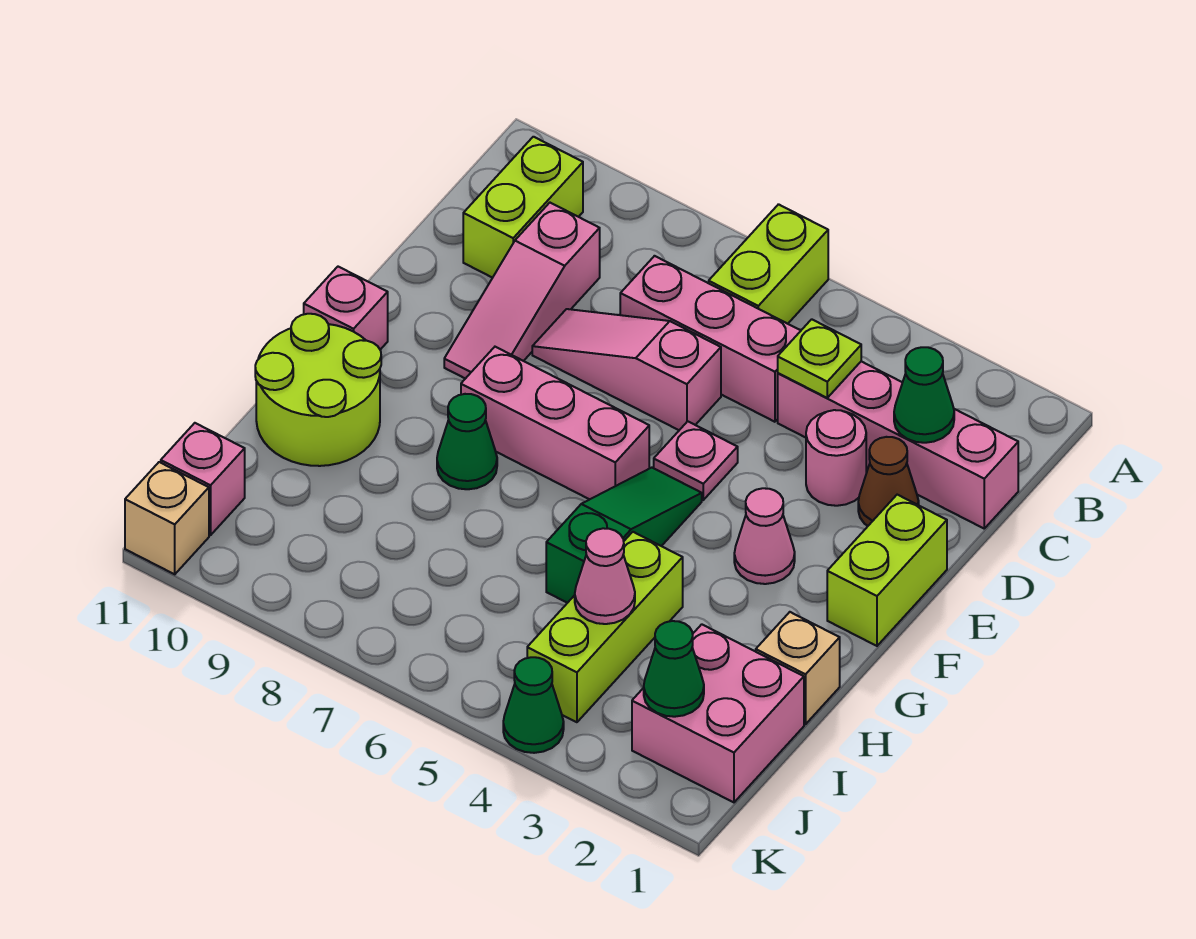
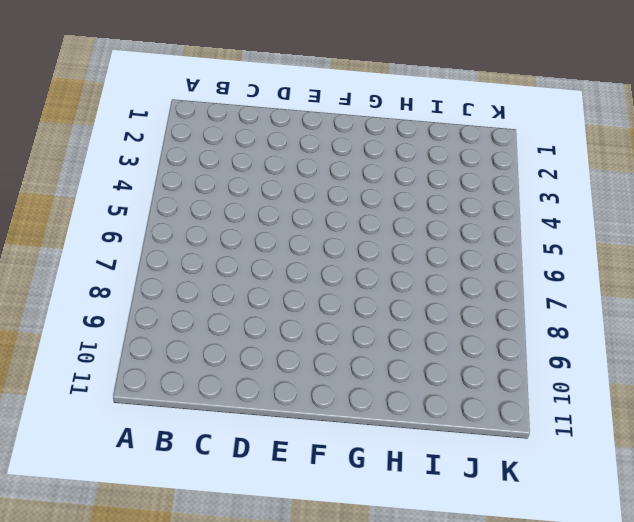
none -> lime 1x2 brick [709,204,828,324]
none -> lime 1x2 brick [463,137,583,278]
none -> pink 1x4 brick [778,361,1018,528]

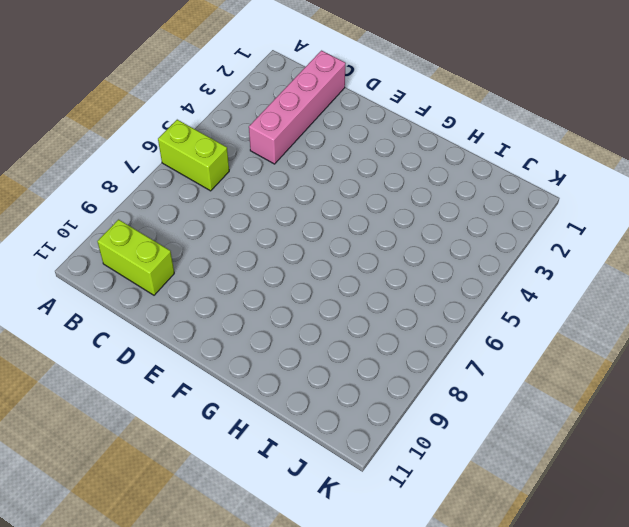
none -> pink 1x3 brick [620,256,801,422]
none -> pink 1x3 slope [444,203,600,379]
none -> brown 1x1 cone [858,437,919,526]

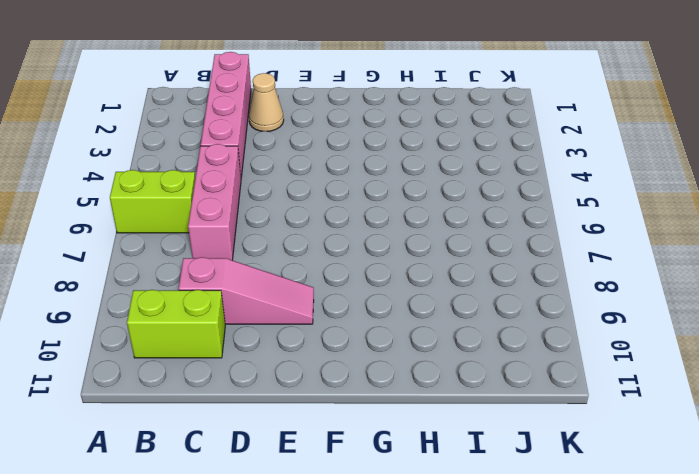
tan 1x1 cone [249,73,284,132] -> brown 1x1 cone [858,437,919,526]
none -> pink 1x1 round brick [806,410,866,506]
none -> pink 1x3 slope [532,309,721,430]
none -> lime 1x2 brick [827,495,947,646]

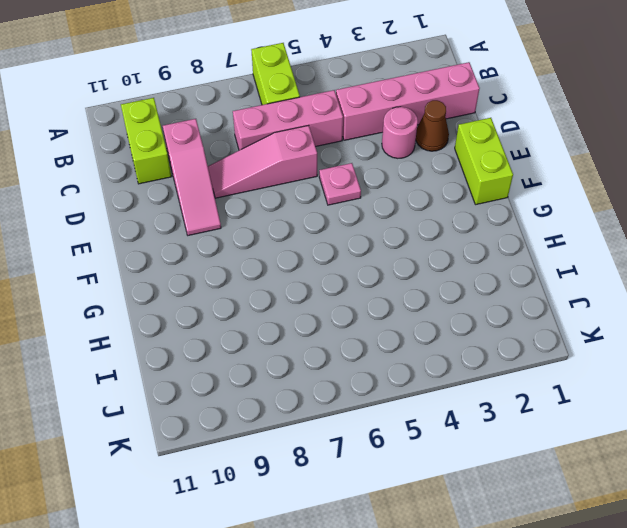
none -> pink 1x1 cone [734,488,795,584]
none -> green 1x3 slope [546,468,702,603]
none -> pink 1x3 brick [461,347,649,499]

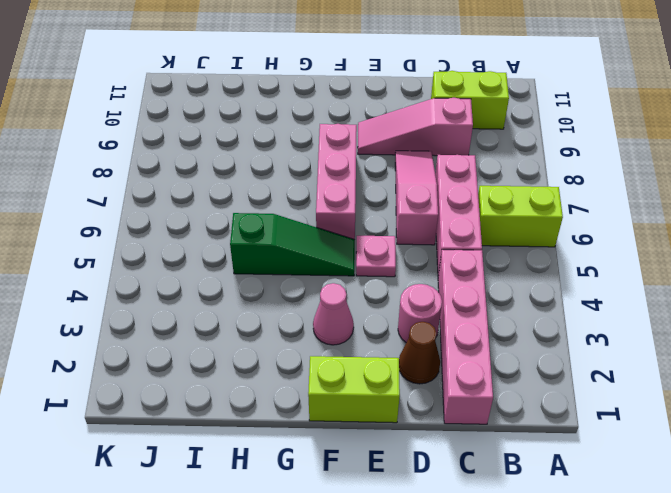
none -> pink 1x1 brick [304,267,388,350]
none -> green 1x1 cone [437,394,497,489]
none -> lime 2x2 round brick [255,314,381,466]

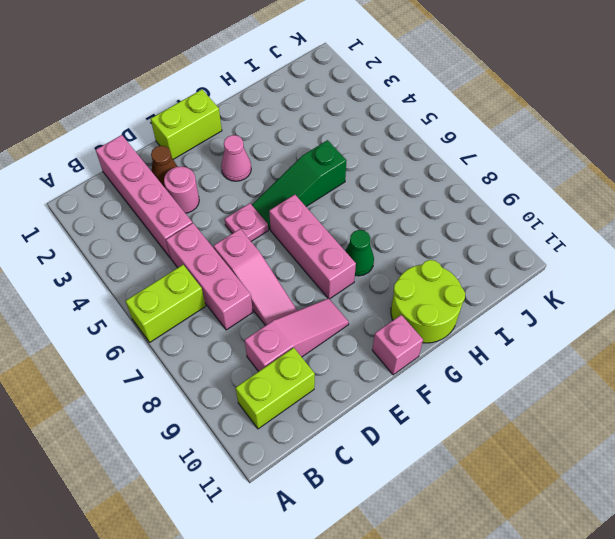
none -> tan 1x1 brick [756,612,840,724]
none -> lime 1x3 brick [527,532,683,722]
none -> pink 2x2 brick [632,624,804,802]

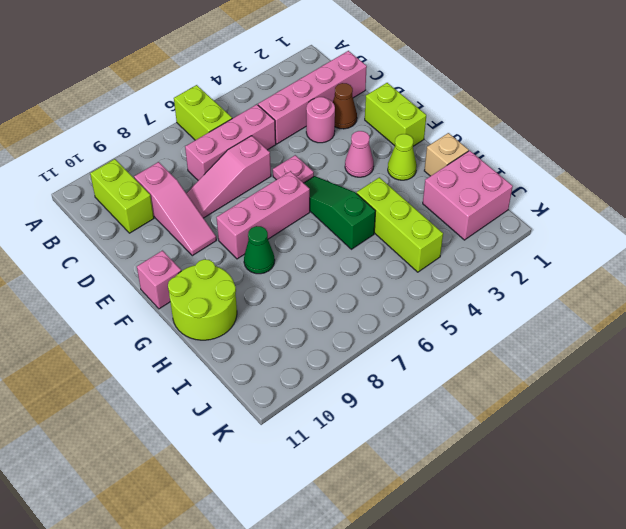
lime 1x1 cone [388,134,417,180] -> none
none -> pink 1x1 brick [161,423,245,535]
none -> green 1x1 cone [503,657,564,753]
none -> tan 1x1 brick [125,462,209,574]

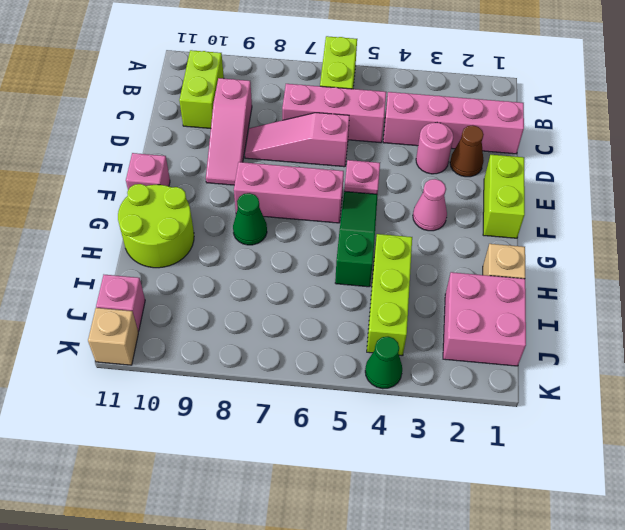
none -> green 1x1 cone [894,347,954,443]
none -> lime 1x1 plate [778,319,861,398]
none -> pink 1x1 cone [575,528,635,624]

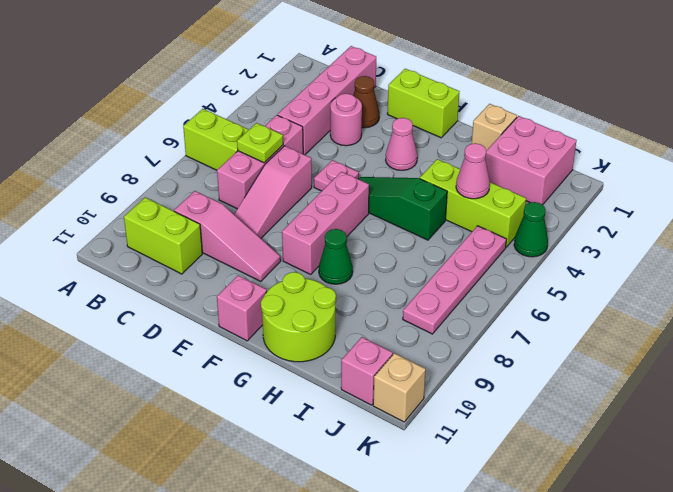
lime 1x1 plate [237,123,283,163] -> lime 1x1 plate moved to [778,319,861,398]
pink 1x4 plate [403,226,506,334] -> none
none -> green 1x1 cone [894,347,954,443]
none -> green 1x1 cone [644,621,704,717]

